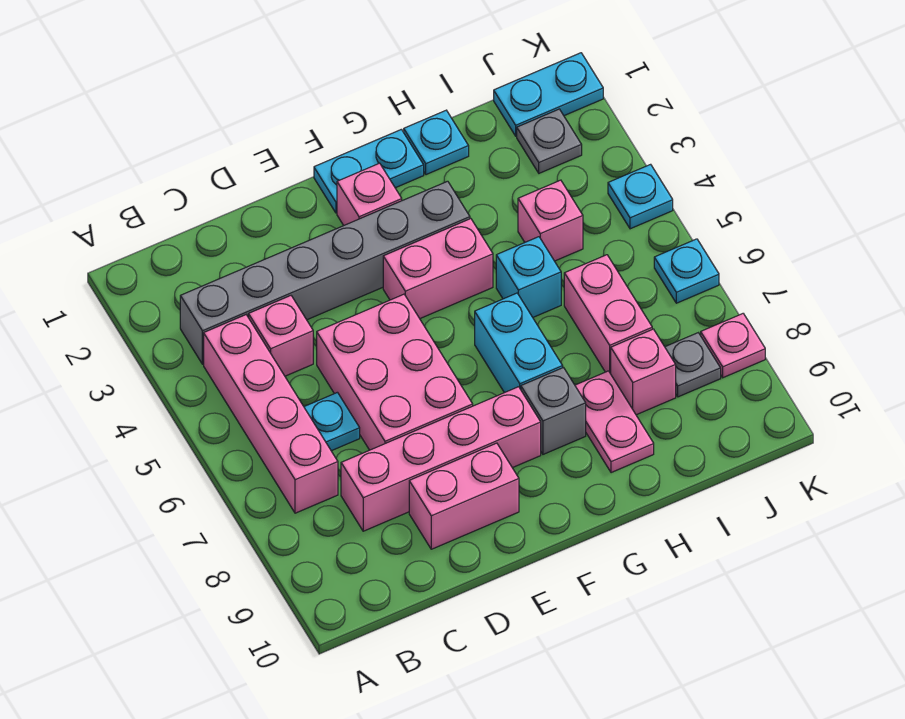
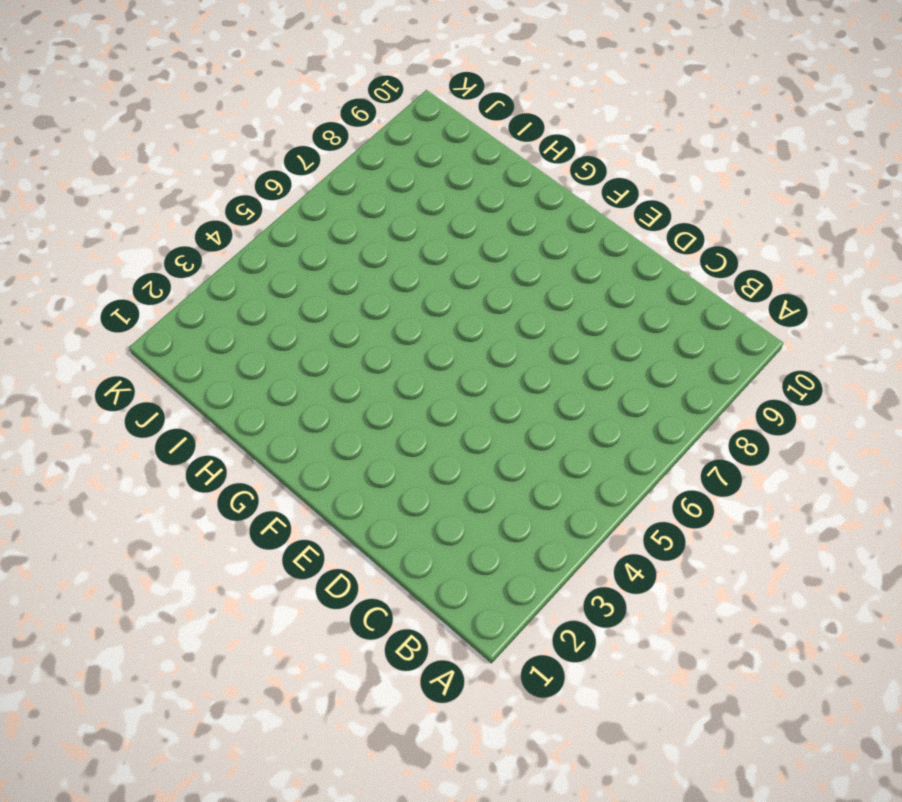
none -> grey 1x6 brick [180,181,470,364]
none -> pink 1x4 brick [204,315,338,513]
none -> pink 1x1 brick [249,296,313,376]

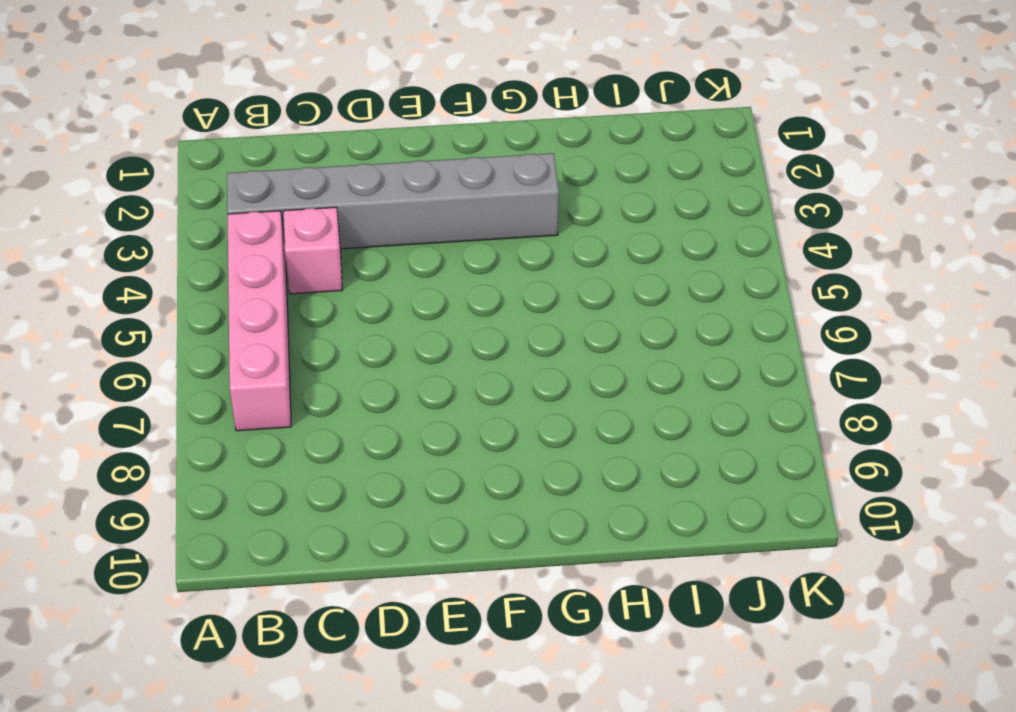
none -> cyan 1x1 plate [304,392,360,451]
none -> pink 1x4 brick [341,387,541,531]
none -> pink 2x3 brick [317,294,473,450]

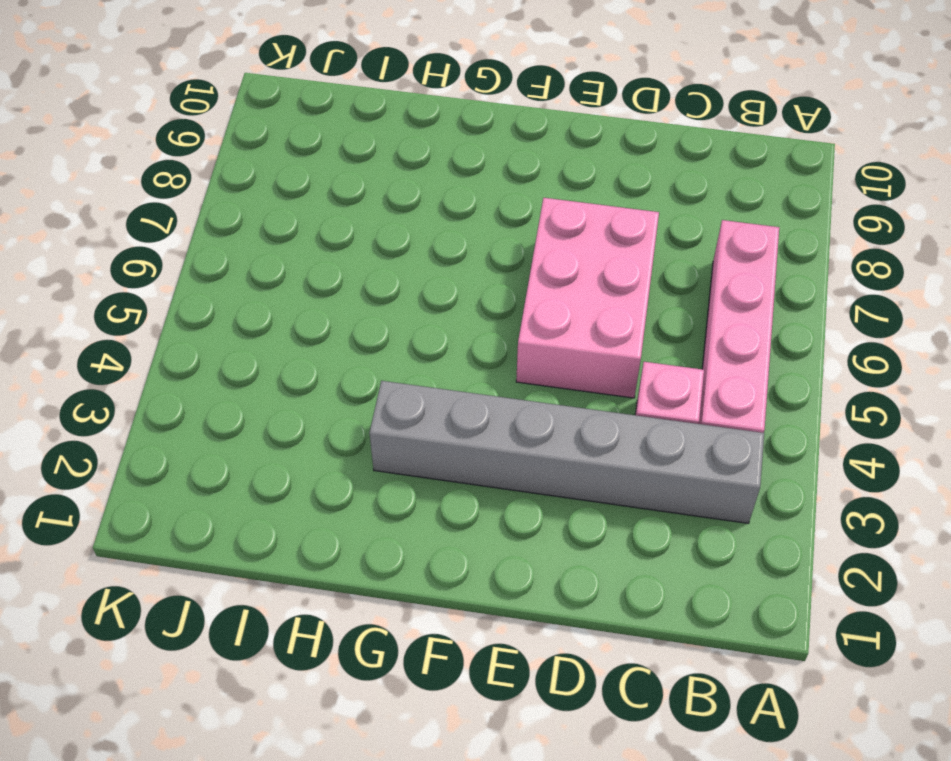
none -> cyan 1x1 plate [304,392,360,451]
none -> pink 1x4 brick [341,387,541,531]
none -> pink 1x2 brick [409,443,519,549]

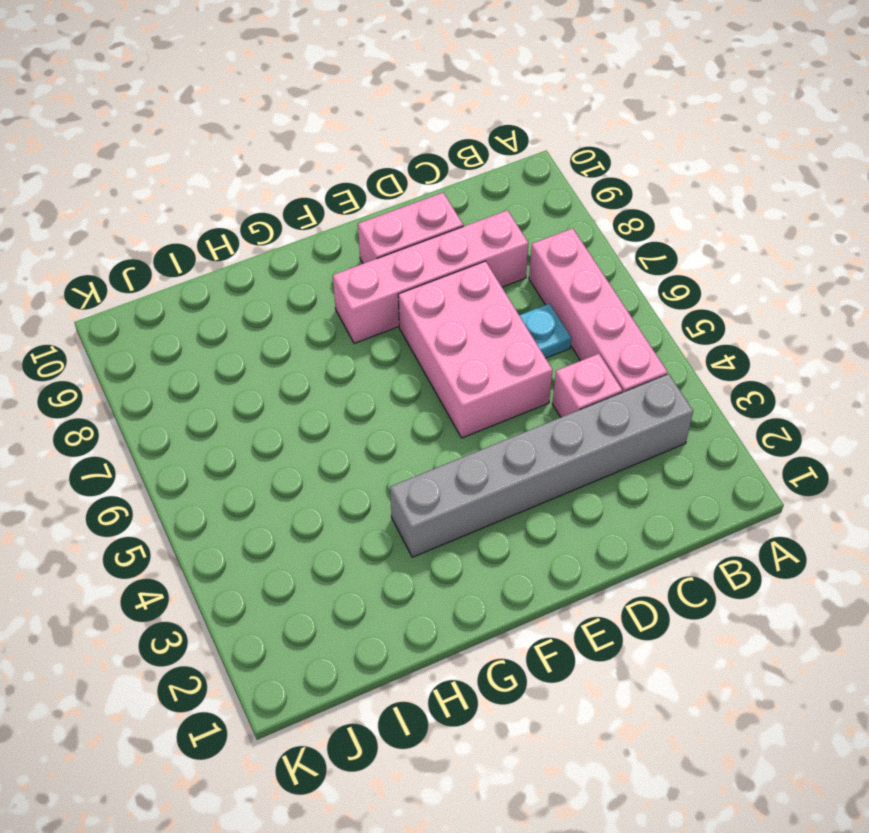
none -> cyan 1x2 plate [314,129,424,213]
none -> pink 1x1 brick [337,163,402,225]
none -> pink 1x2 brick [383,219,493,318]

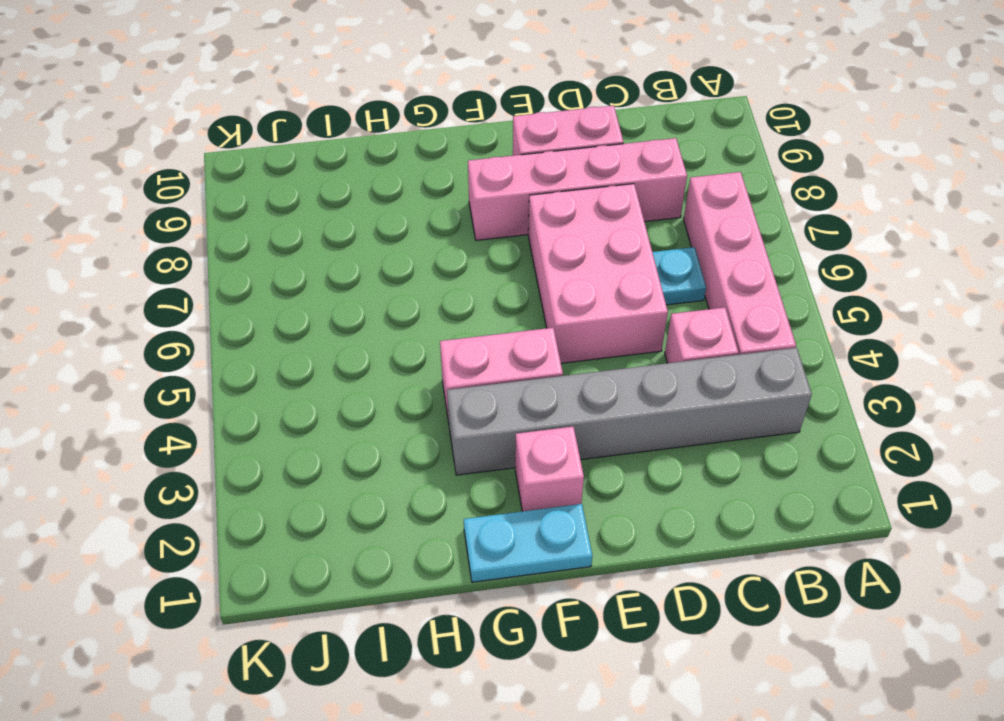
none -> cyan 1x2 brick [475,293,563,393]
none -> grey 1x1 brick [521,368,586,454]
none -> cyan 1x1 plate [404,110,469,175]

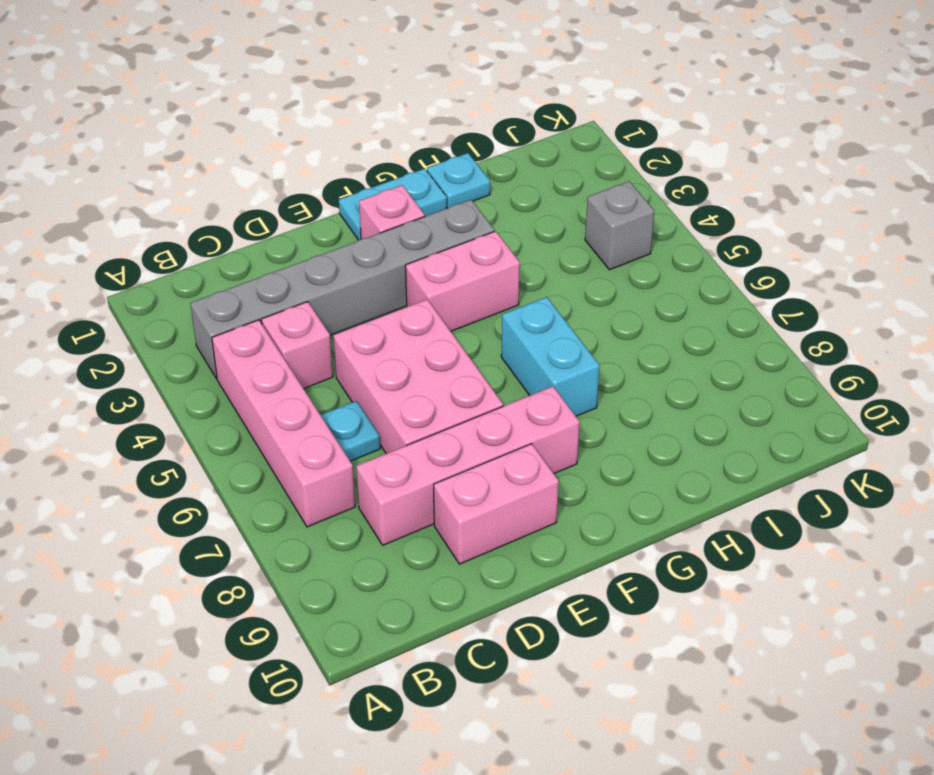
grey 1x1 brick [585,181,654,270] -> grey 1x1 brick moved to [521,368,586,454]
none -> cyan 1x1 brick [496,237,561,317]
none -> pink 1x2 plate [575,371,654,473]
none -> pink 1x1 brick [518,180,583,261]

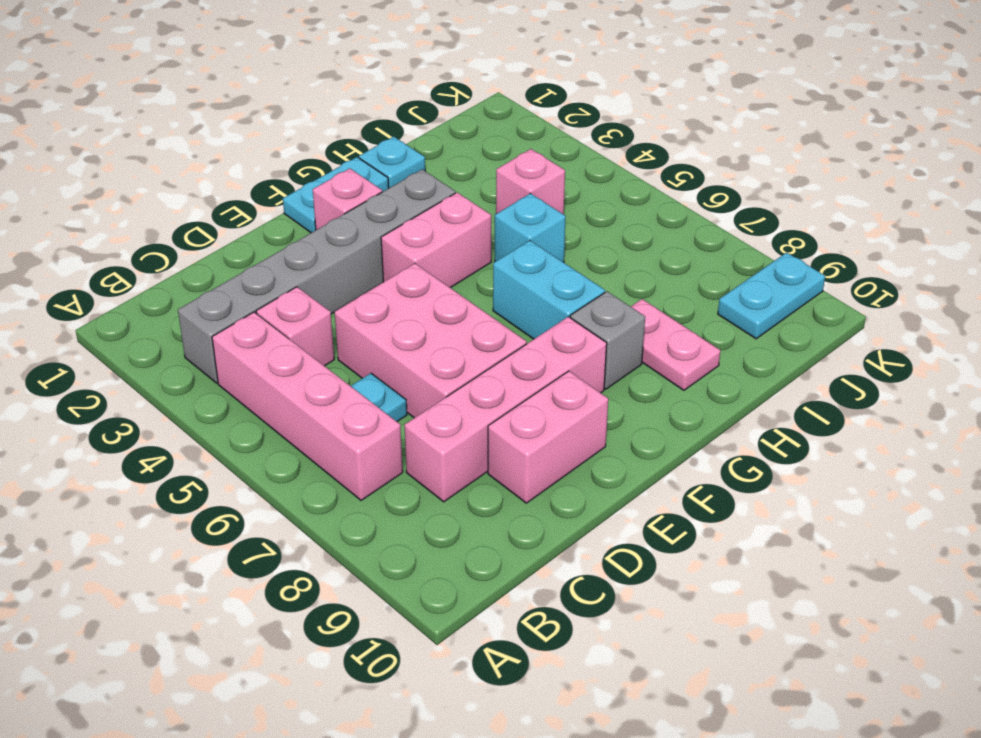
cyan 1x2 plate [718,253,825,339] -> cyan 1x2 plate moved to [494,53,603,136]
none -> pink 1x2 brick [564,255,652,374]
none -> pink 1x1 brick [611,329,676,415]
none -> grey 1x1 plate [517,109,582,173]

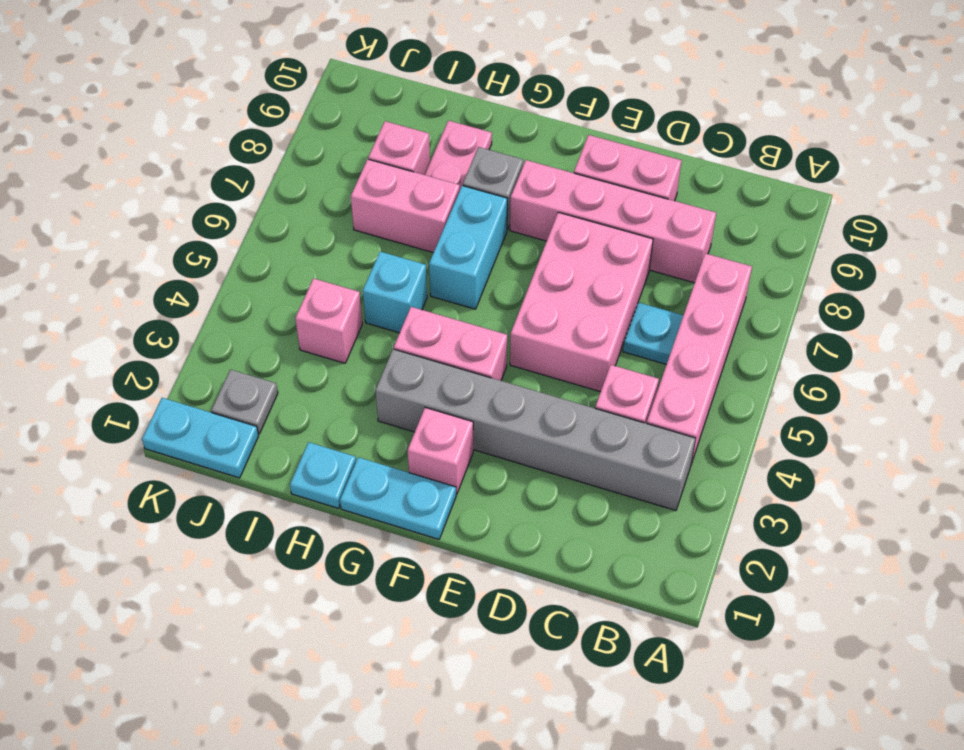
pink 1x2 brick [351,159,460,253] -> pink 1x2 brick turned to [564,255,652,374]
none -> grey 1x1 plate [665,333,721,397]
none -> cyan 1x1 plate [608,164,673,229]
none -> cyan 1x1 plate [654,239,719,303]

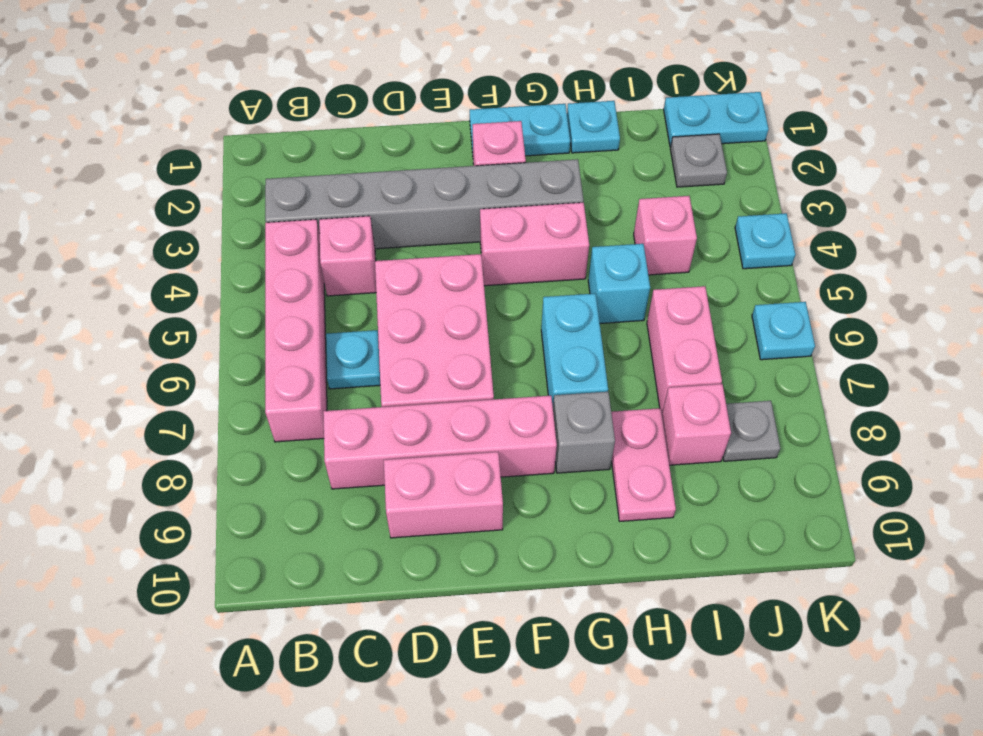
none -> pink 1x1 plate [701,314,765,378]

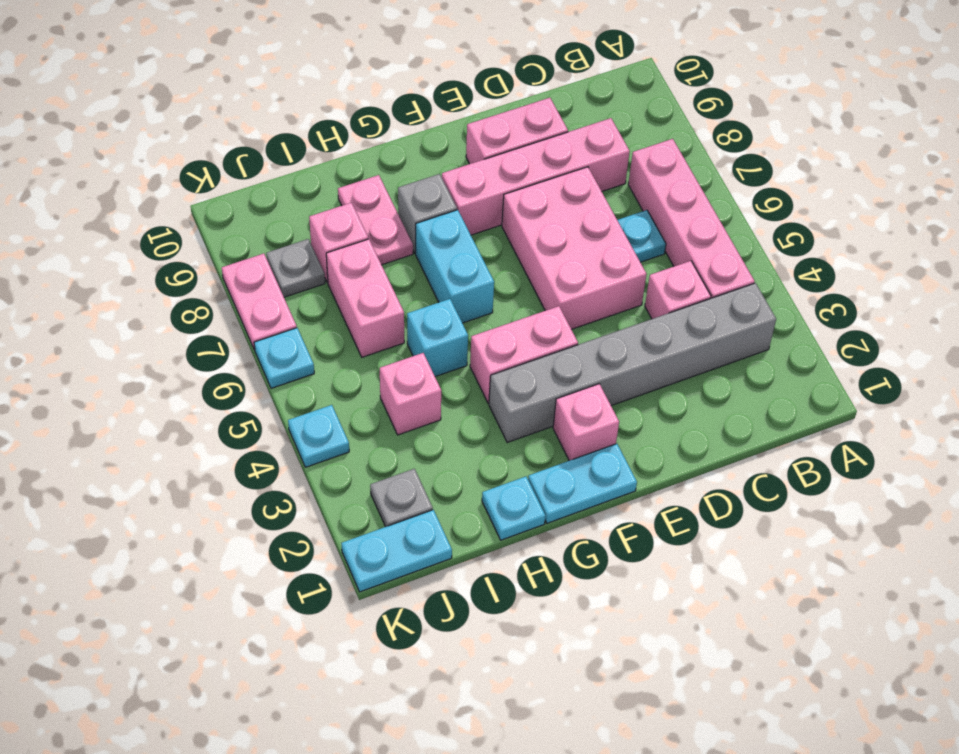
pink 1x2 plate [222,254,297,350] -> pink 1x1 plate [701,314,765,378]

